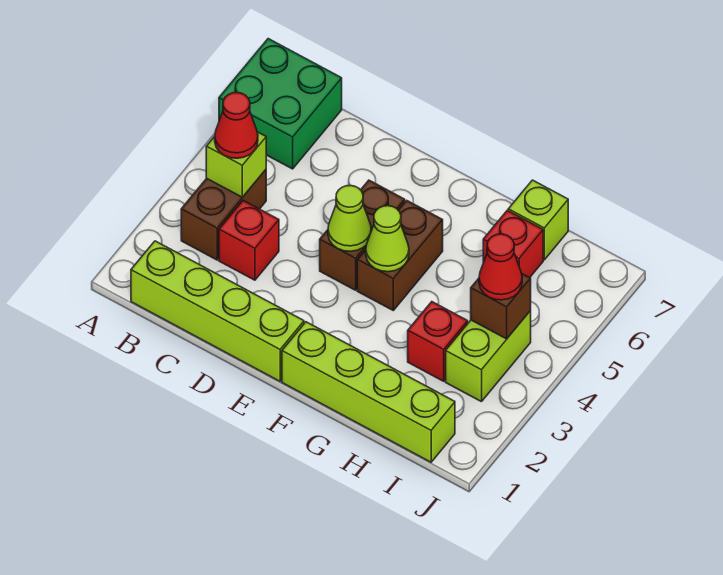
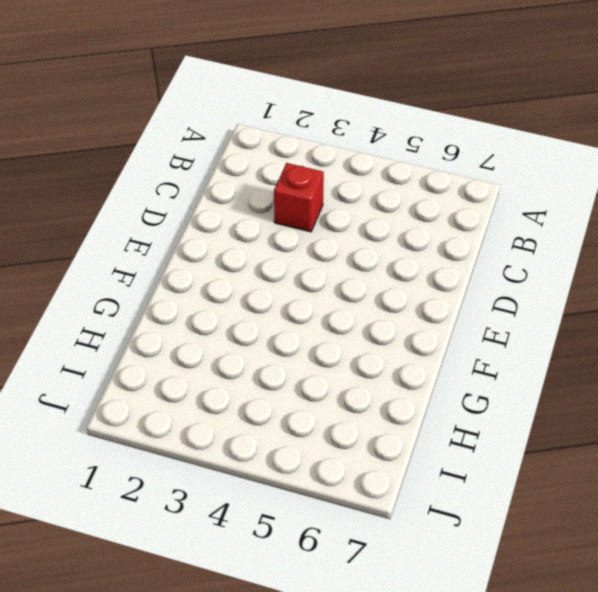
none -> green 2x2 brick [219,39,342,169]
none -> lime 1x4 brick [131,241,304,381]
none -> brown 1x2 brick [181,170,266,260]

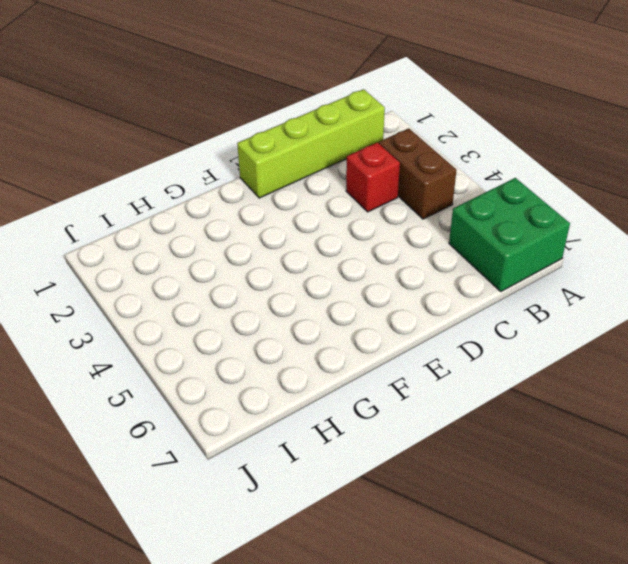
none -> brown 1x2 brick [320,180,405,290]
none -> lime 1x4 brick [282,322,455,462]
none -> brown 1x2 brick [357,200,443,310]

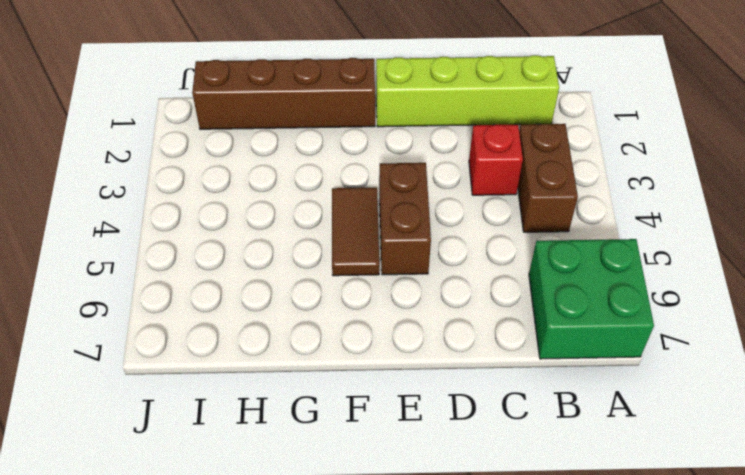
brown 1x4 brick [192,58,375,129] -> lime 1x4 brick [282,322,455,462]
brown 1x2 tile [332,188,379,276] -> brown 1x2 brick [357,200,443,310]
none -> red 1x1 brick [408,302,468,381]
none -> red 1x1 brick [483,210,543,278]
none -> lime 1x1 brick [508,180,568,260]

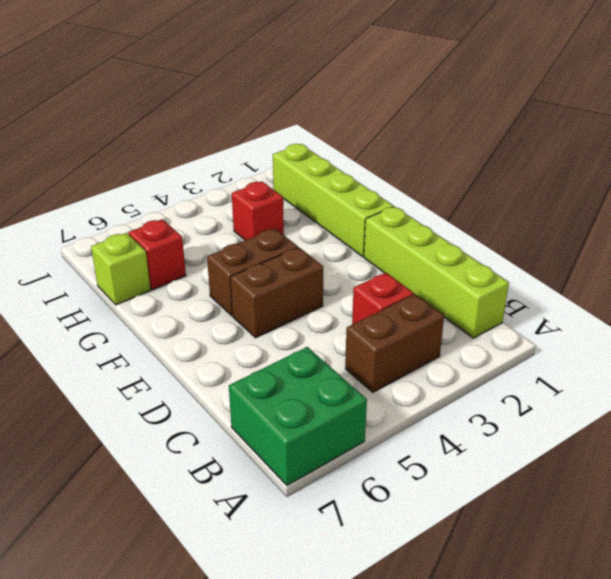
none -> lime 1x2 brick [446,311,531,402]
none -> lime 1x1 brick [206,132,266,197]
none -> lime 1x1 cone [328,185,371,251]

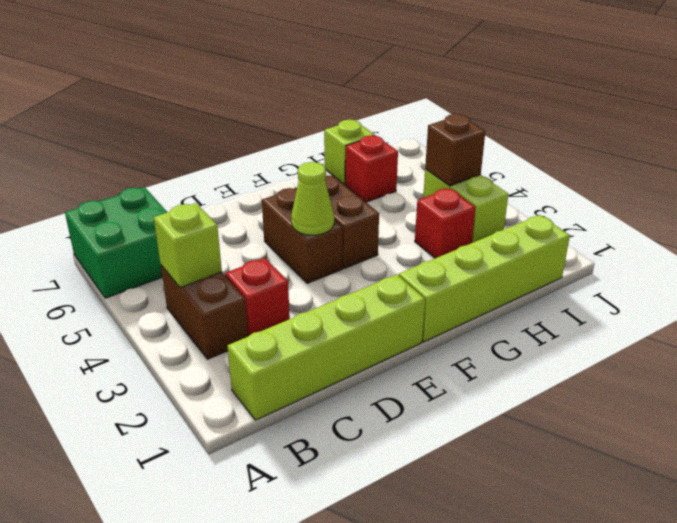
none -> lime 1x1 cone [366,206,409,272]
none -> red 1x1 cone [215,92,258,158]
none -> red 1x1 cone [479,234,522,300]

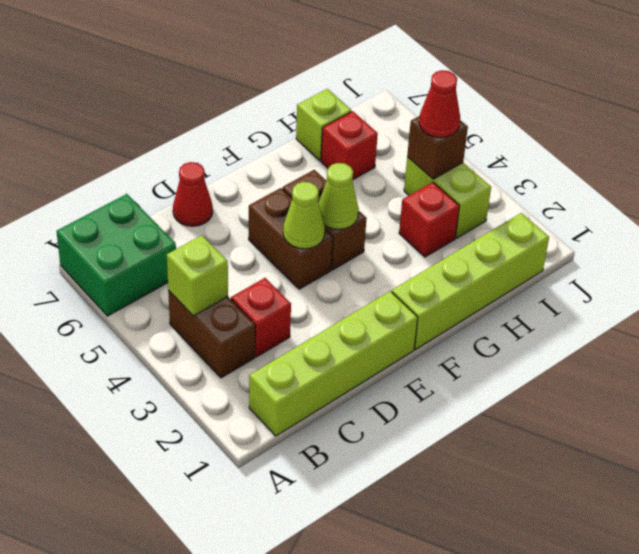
red 1x1 cone [173,162,213,226] -> red 1x1 cone moved to [215,92,258,158]

